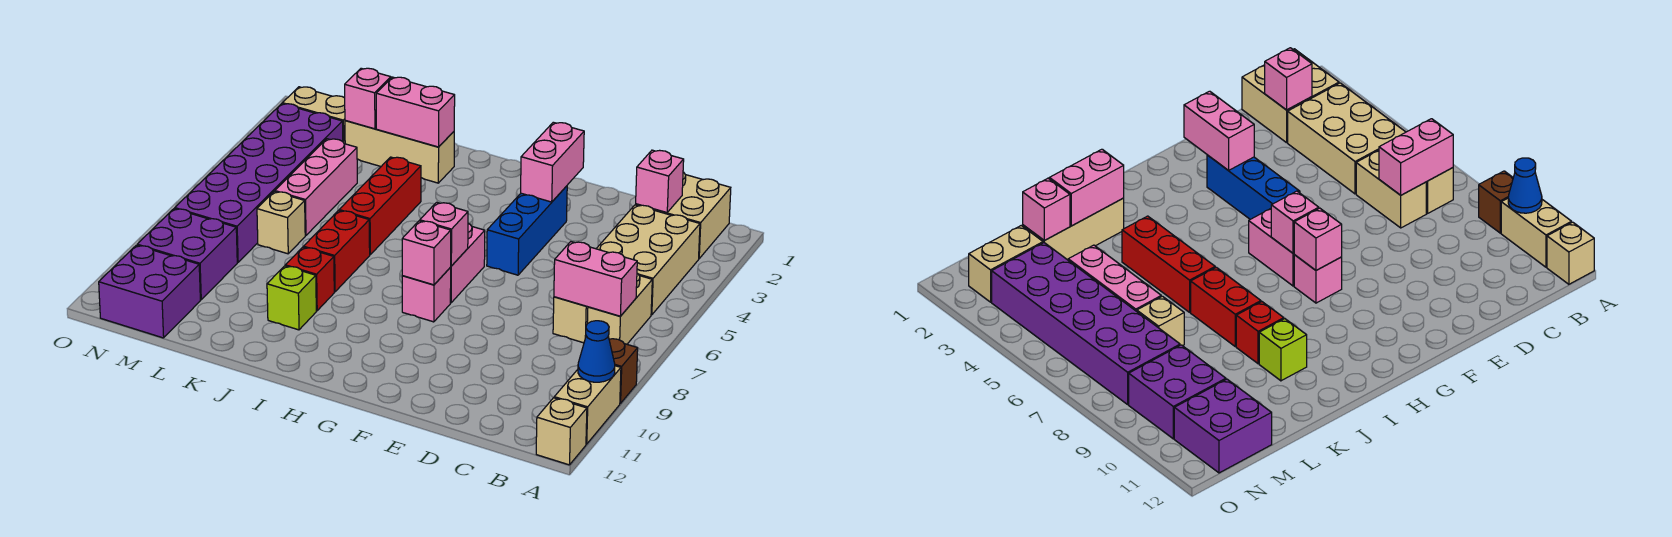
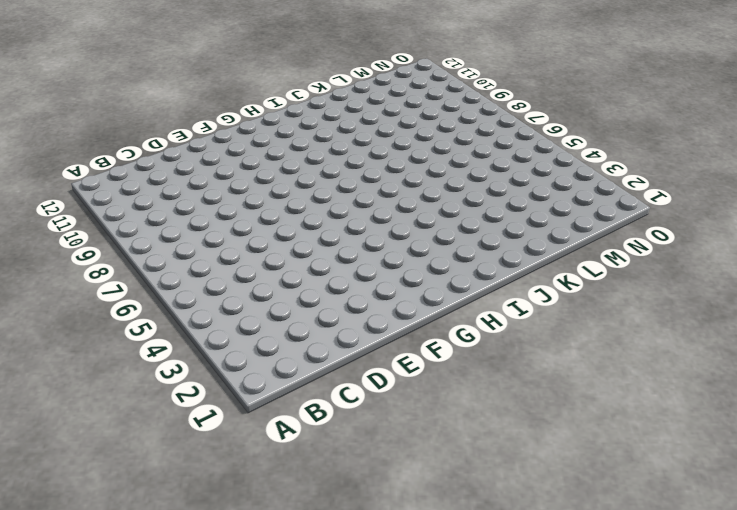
none -> brown 1x1 brick [609,339,638,403]
none -> tan 1x2 brick [554,366,621,444]
none -> tan 1x1 brick [536,398,587,465]

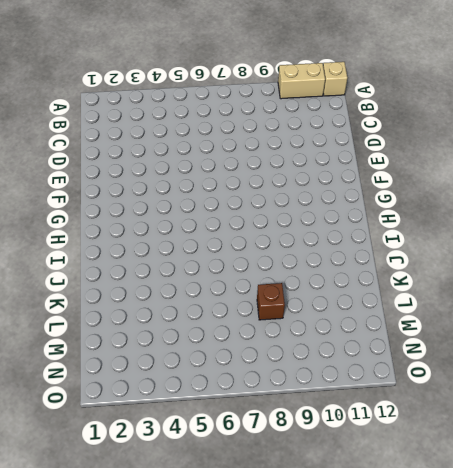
brown 1x1 brick [257,283,285,320] -> brown 1x1 brick moved to [609,339,638,403]
none -> tan 2x2 brick [636,172,731,259]
none -> tan 2x3 brick [596,205,700,315]
none -> tan 1x2 brick [587,273,652,344]

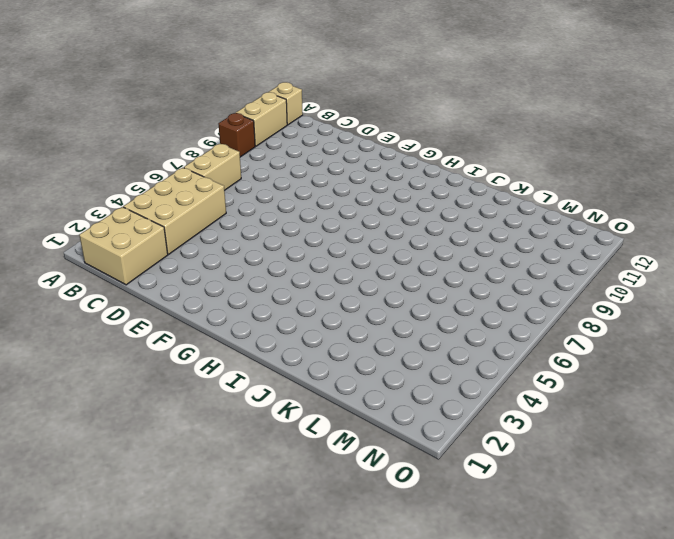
none -> tan 1x2 brick [553,297,588,343]
none -> blue 1x3 brick [487,186,567,275]
none -> pink 1x2 brick [450,223,485,303]

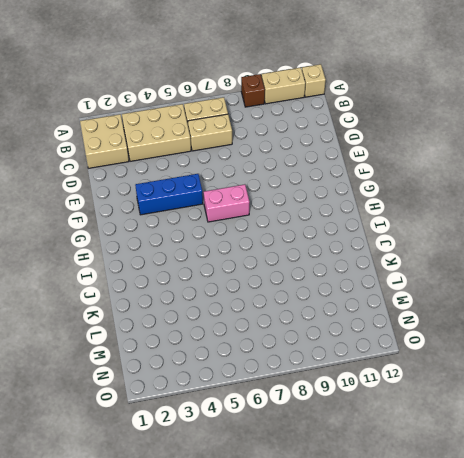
none -> pink 1x1 brick [402,268,451,322]
none -> tan 1x3 brick [345,121,454,183]
none -> red 1x3 brick [339,157,421,255]

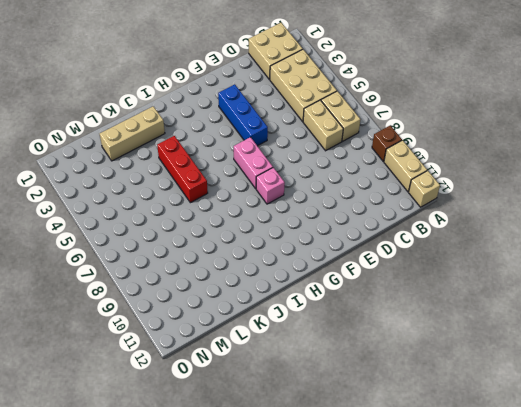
none -> red 1x2 brick [304,210,370,292]
none -> red 1x1 brick [285,247,334,311]
none -> lime 1x1 brick [267,266,316,330]

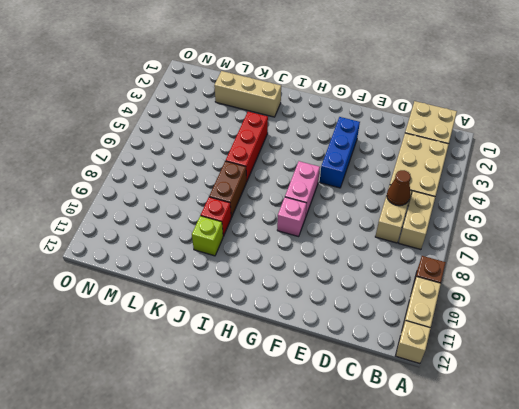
brown 1x1 cone [387,170,411,206] -> none
brown 1x2 brick [209,161,246,218] -> red 1x2 brick [304,210,370,292]
none -> pink 1x3 brick [275,139,357,236]
none -> tan 1x1 brick [257,192,305,254]
none -> tan 1x2 brick [282,87,345,144]

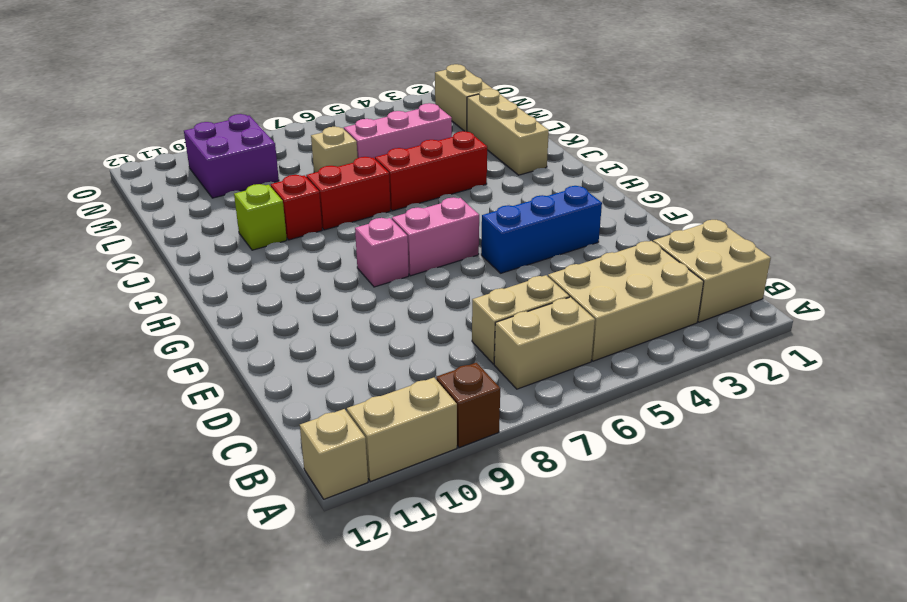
none -> purple 2x6 brick [175,104,343,262]
none -> purple 2x2 brick [99,245,200,338]
none -> blue 1x1 cone [578,321,615,382]

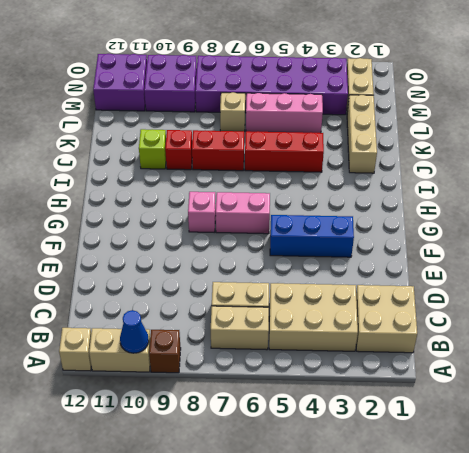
none -> pink 1x2 brick [554,242,637,316]
none -> pink 1x1 brick [636,150,684,212]
none -> pink 1x2 brick [521,122,584,202]

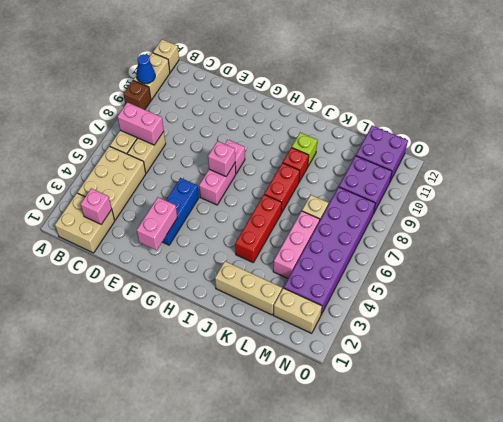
none -> pink 1x1 brick [402,221,451,285]
none -> pink 1x2 brick [376,77,455,147]
none -> pink 1x1 brick [345,68,391,129]

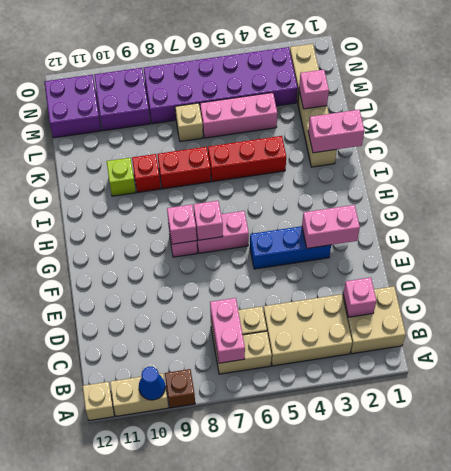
pink 1x2 brick [308,110,364,153] -> pink 1x2 brick turned to [376,77,455,147]

